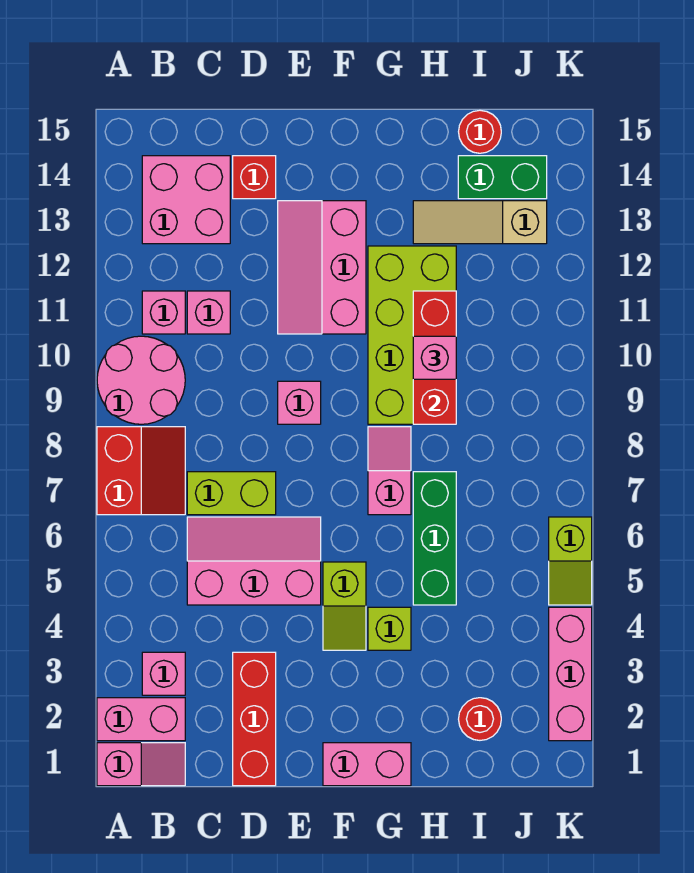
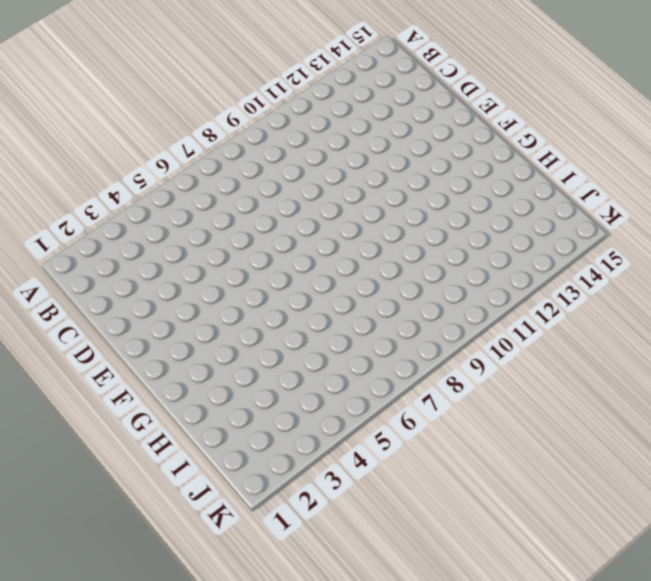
none -> pink 1x2 slope [97,743,185,786]
none -> pink 1x2 brick [97,698,185,741]
none -> red 2x2 slope [97,427,185,515]

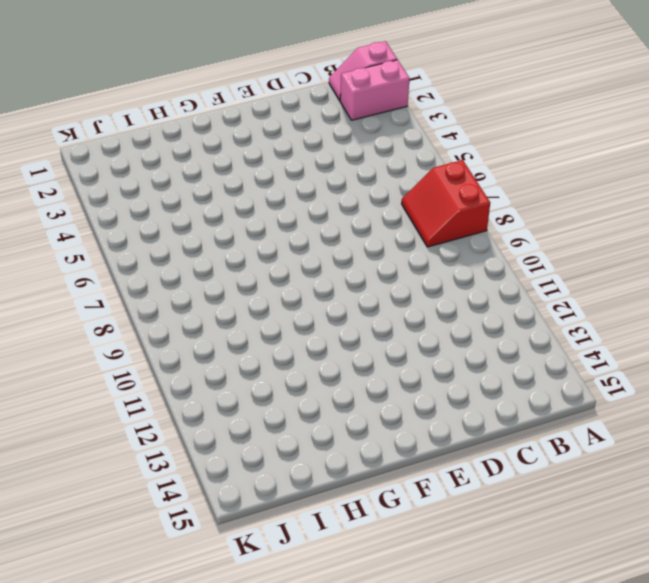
none -> pink 2x2 round brick [97,336,185,424]
none -> pink 1x1 brick [142,652,185,695]
none -> pink 1x1 brick [142,291,185,334]

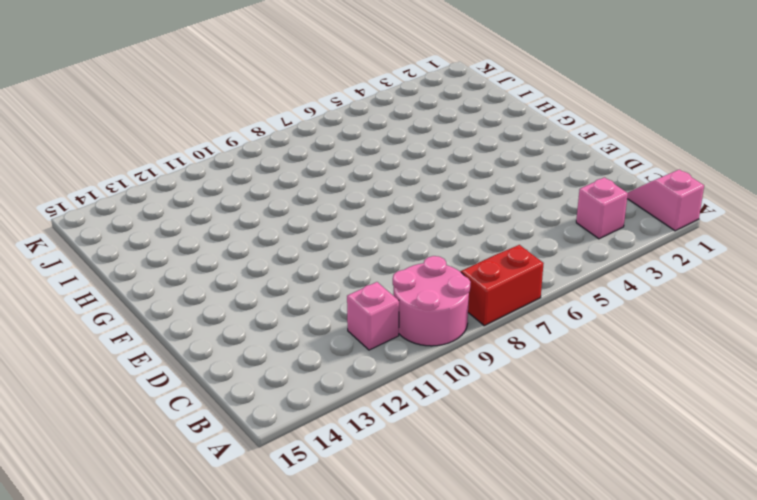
none -> pink 1x2 brick [97,698,185,741]
none -> pink 2x2 brick [142,156,230,244]
none -> pink 2x3 slope [187,517,321,605]

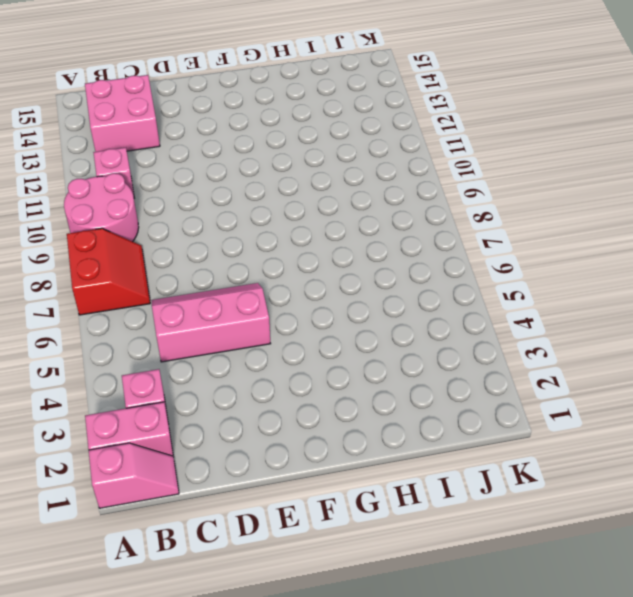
none -> lime 1x2 brick [187,472,276,515]
none -> pink 1x1 brick [187,291,230,334]
none -> red 1x3 brick [233,652,276,786]

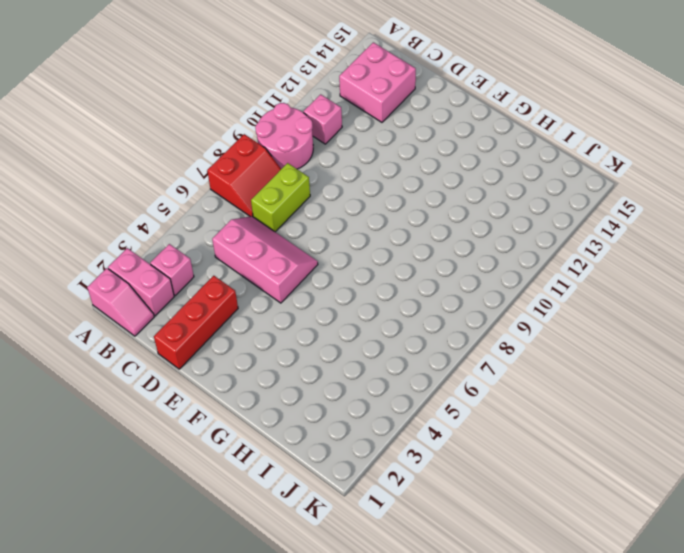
lime 1x2 brick [251,163,310,232] -> lime 1x2 brick turned to [187,472,276,515]
none -> pink 1x1 brick [187,291,230,334]
none -> red 1x1 brick [233,156,276,199]
none -> pink 1x1 brick [278,381,321,424]

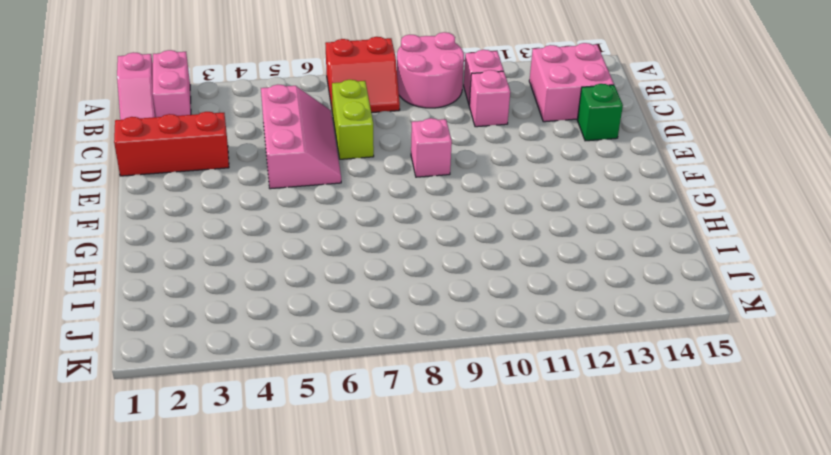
green 1x1 brick [577,84,623,141] -> red 1x1 brick [233,156,276,199]
none -> pink 1x1 brick [142,652,185,695]
none -> pink 2x3 slope [278,201,366,334]
none -> pink 1x2 brick [323,743,411,786]

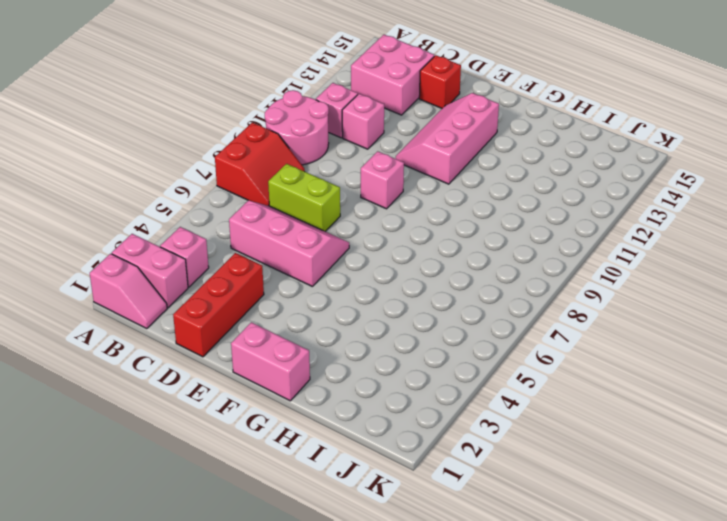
none -> lime 1x2 slope [323,562,366,650]
none -> lime 1x1 brick [368,607,411,650]
none -> pink 1x2 slope [368,427,411,515]

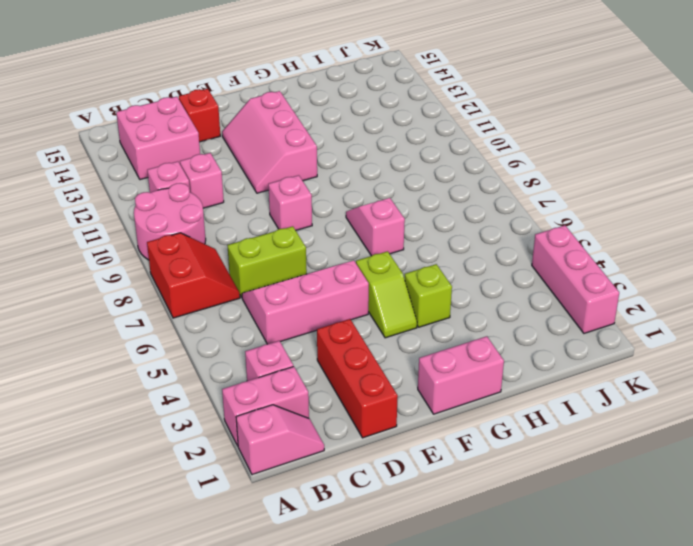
none -> lime 2x4 brick [368,246,456,424]
none -> green 1x3 brick [413,472,456,605]
none -> tan 1x3 slope [413,201,547,244]

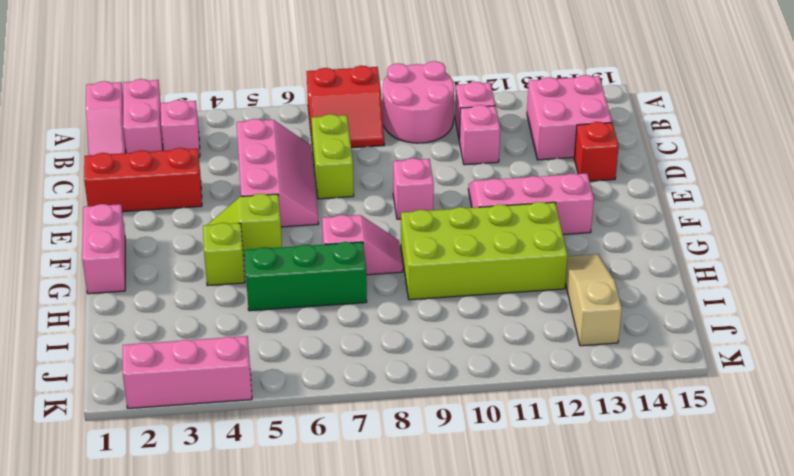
none -> red 1x1 round brick [459,698,501,740]
none -> green 1x2 brick [458,156,547,199]
none -> red 1x1 round brick [459,110,501,153]

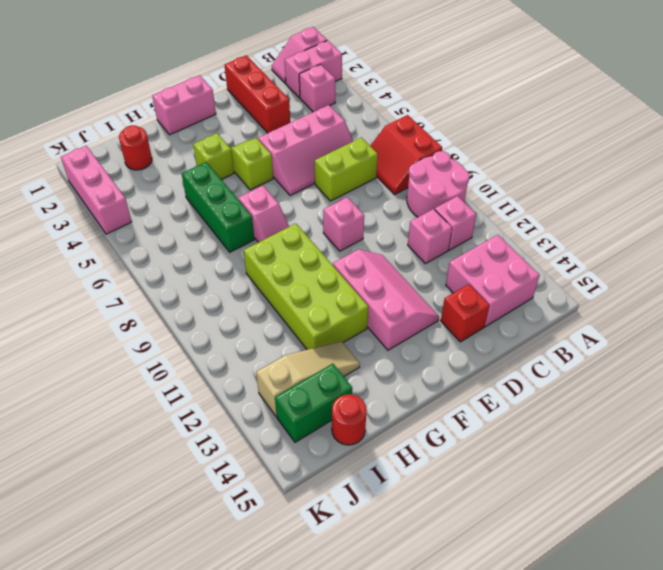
none -> lime 1x2 slope [549,517,592,605]
none -> red 1x3 brick [413,291,456,424]
none -> pink 1x1 brick [413,336,456,379]

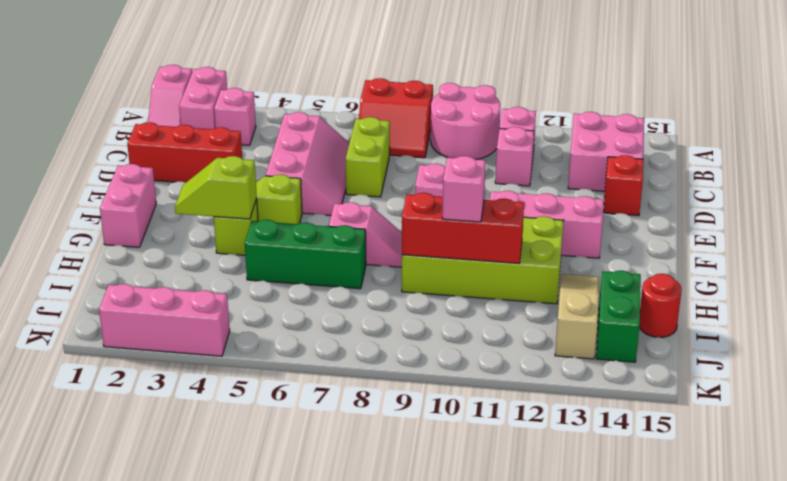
lime 1x2 slope [175,156,257,219] -> lime 1x2 slope moved to [549,517,592,605]
none -> red 1x1 round brick [459,698,501,740]

